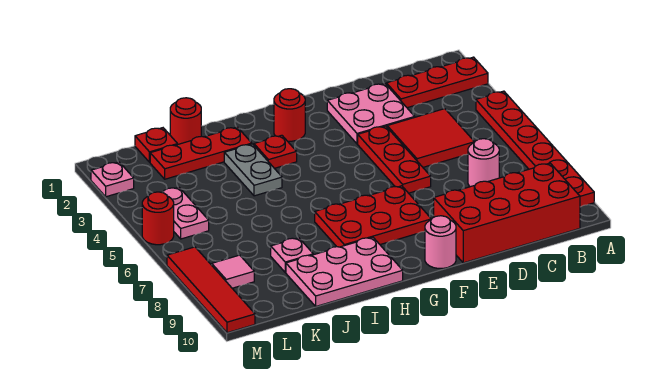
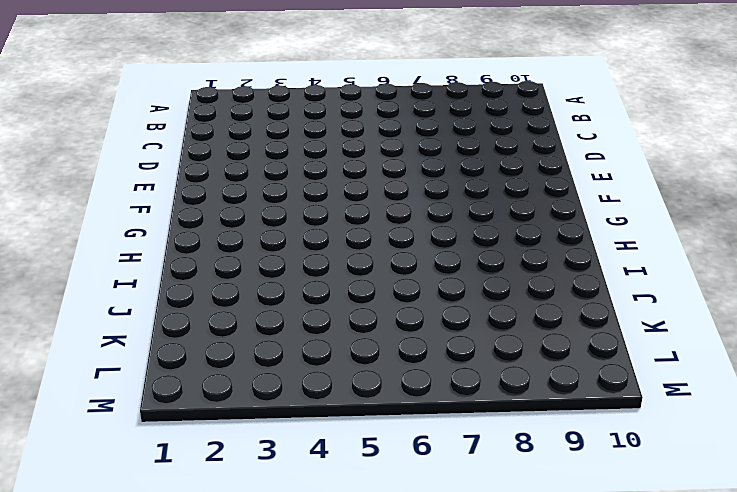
none -> red 1x3 plate [386,57,488,108]
none -> red 1x6 plate [476,91,594,207]
none -> red 2x4 brick [434,163,580,263]

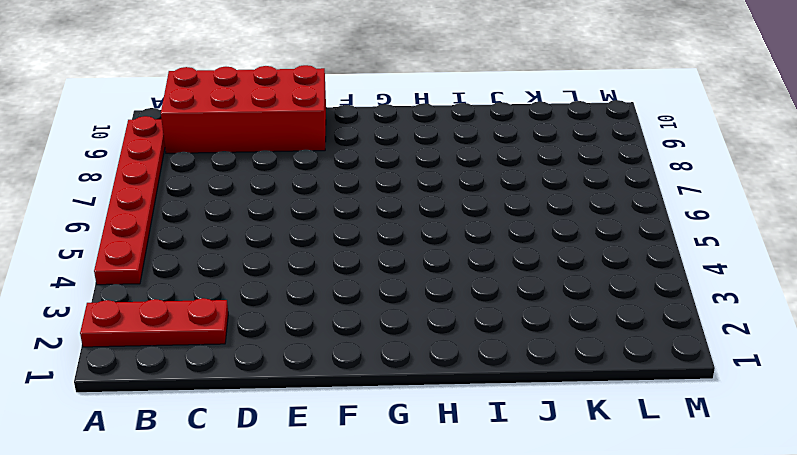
none -> red 2x2 tile [387,109,474,167]
none -> pink 1x1 round brick [468,139,499,187]
none -> pink 2x2 plate [327,83,415,144]

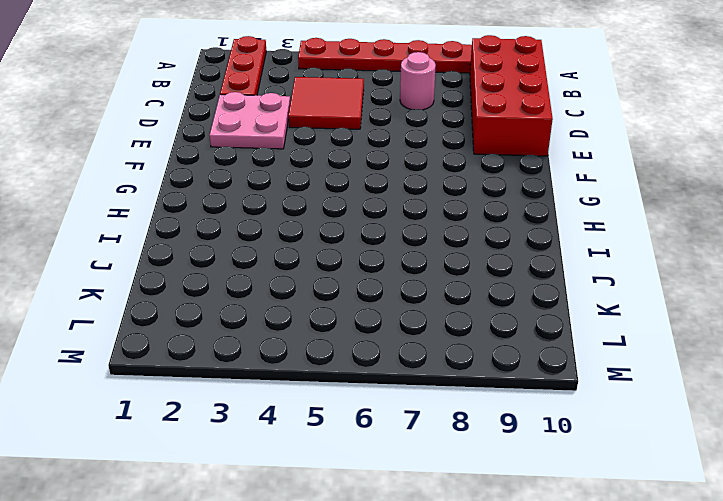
none -> red 1x3 plate [358,126,431,193]
none -> red 2x3 plate [315,186,431,247]
none -> pink 1x1 round brick [425,216,456,268]

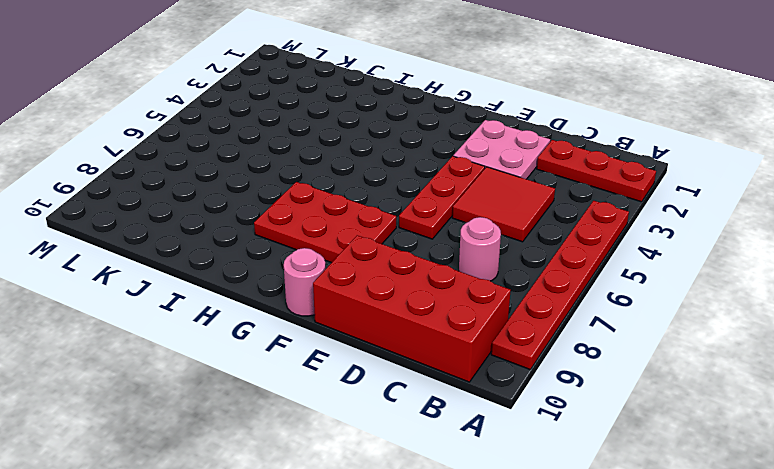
none -> red 1x1 round brick [274,89,305,141]
none -> red 1x1 plate [254,135,297,168]
none -> pink 2x3 plate [286,237,403,306]

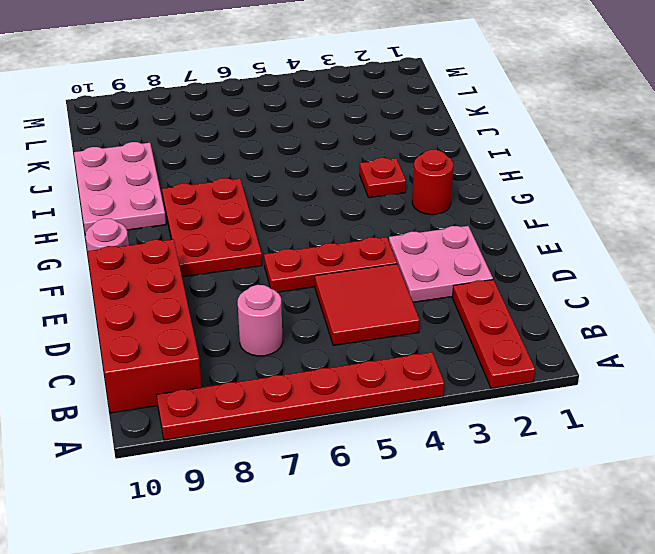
none -> red 1x3 plate [150,127,252,179]
none -> grey 1x2 plate [224,144,282,196]
none -> red 1x1 round brick [170,98,201,144]

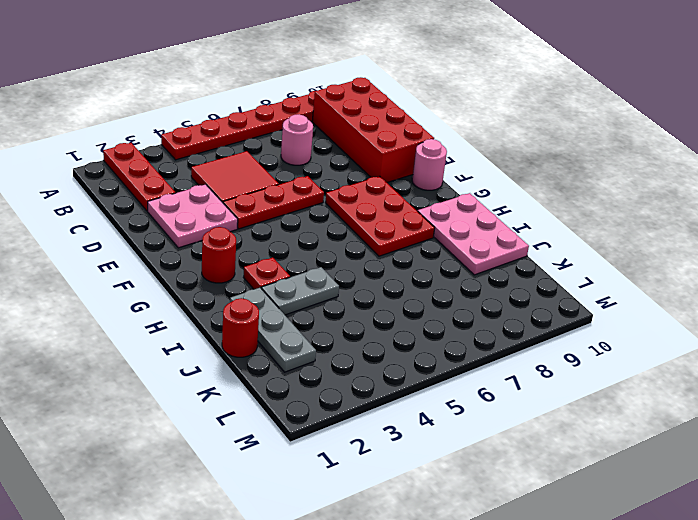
grey 1x3 plate [230,288,316,372] -> red 1x3 plate [150,127,252,179]
none -> pink 1x1 plate [271,238,313,272]
none -> red 1x1 plate [135,128,178,162]
none -> pink 1x2 plate [162,187,209,239]

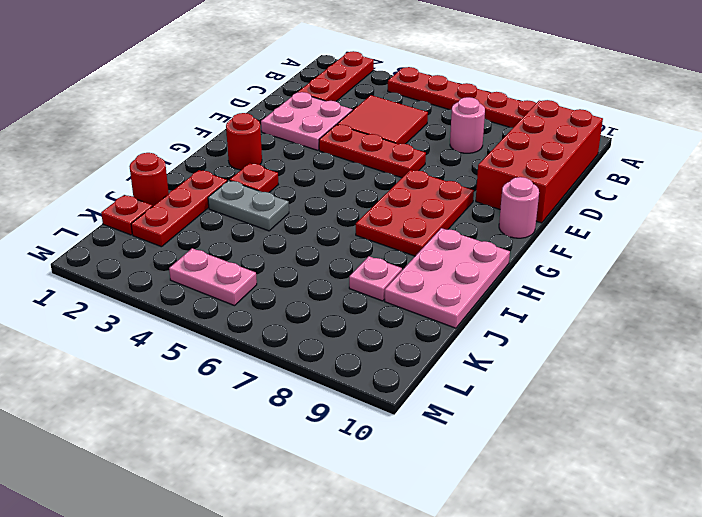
none -> pink 1x1 tile [212,255,254,288]
none -> pink 1x1 plate [91,162,134,197]
none -> red 1x1 round brick [142,192,174,245]

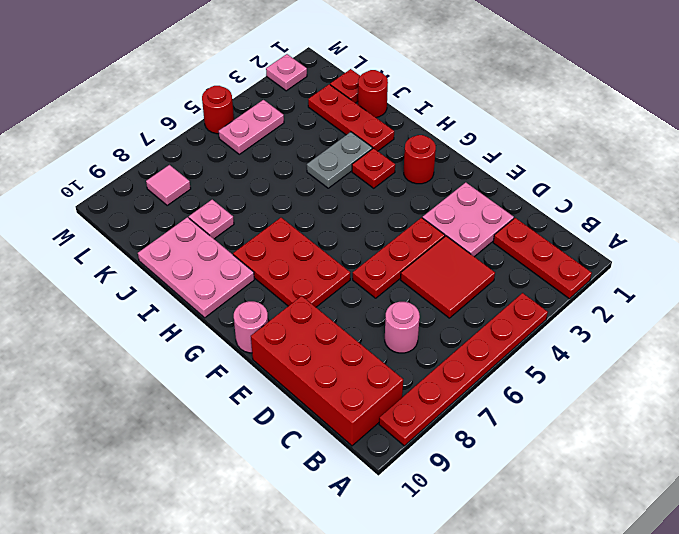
none -> red 1x4 tile [167,247,255,333]

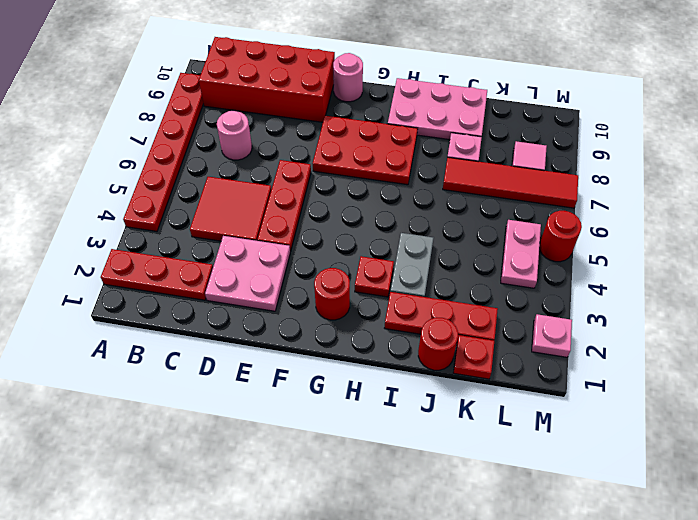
red 1x4 tile [443,157,578,208] -> red 1x4 tile turned to [167,247,255,333]

